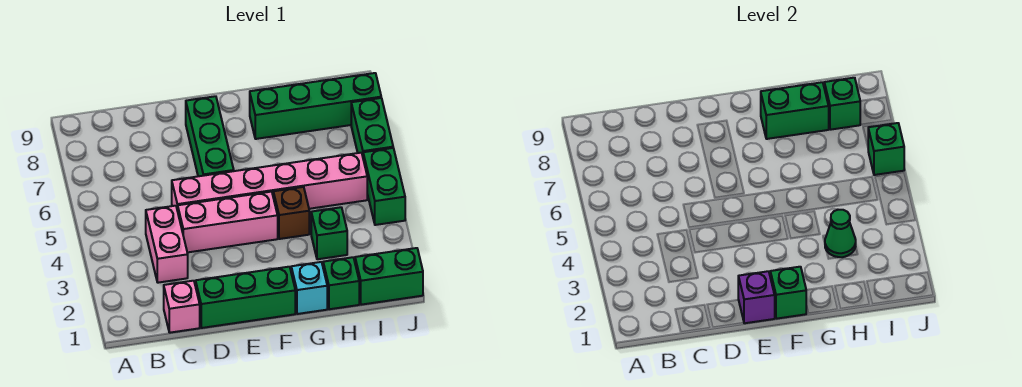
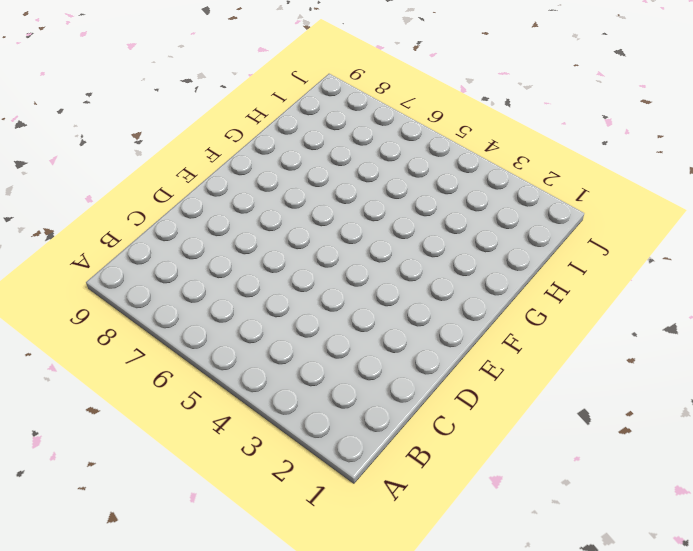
none -> pink 1x1 brick [164,281,200,333]
none -> pink 1x2 brick [146,206,188,283]
none -> green 1x3 brick [196,267,295,328]

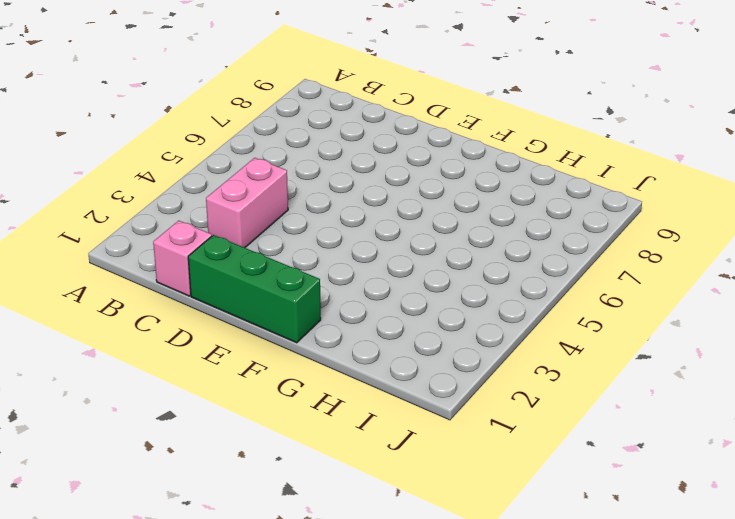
none -> pink 1x3 brick [178,192,278,252]
none -> pink 1x6 brick [172,153,367,211]
none -> green 1x3 brick [186,96,234,176]

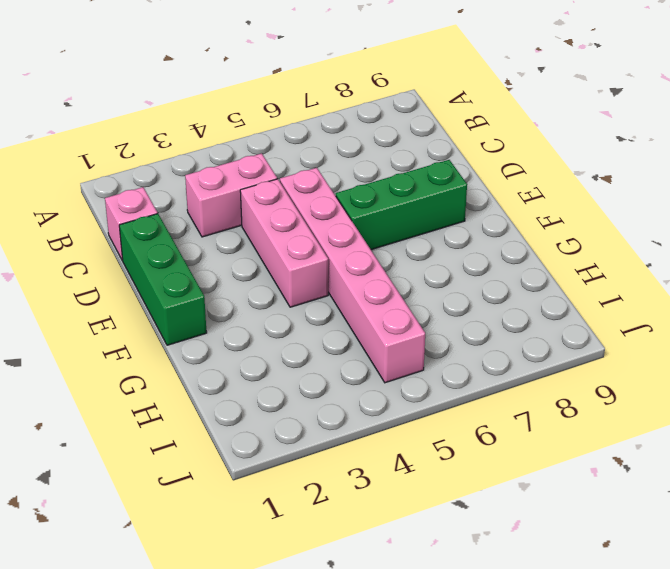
none -> cyan 1x1 brick [291,262,327,314]
none -> brown 1x1 brick [273,187,309,239]
none -> green 1x4 brick [250,73,381,139]

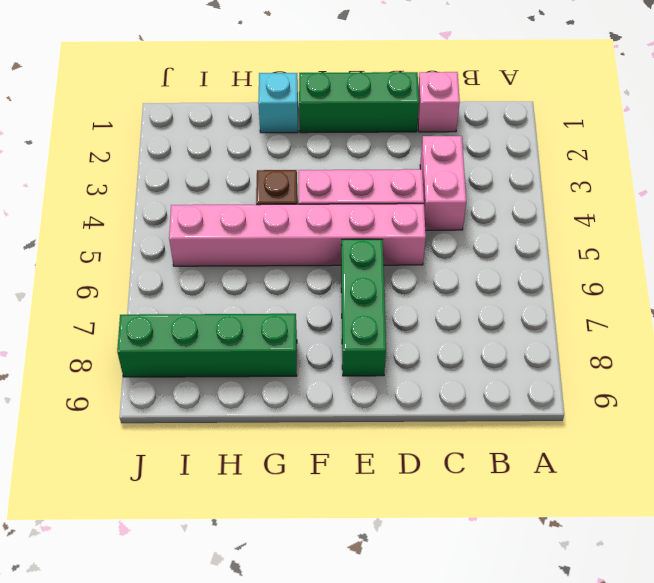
none -> green 1x1 brick [323,257,359,309]
none -> green 1x1 brick [311,207,347,259]
none -> green 1x2 brick [355,248,423,305]

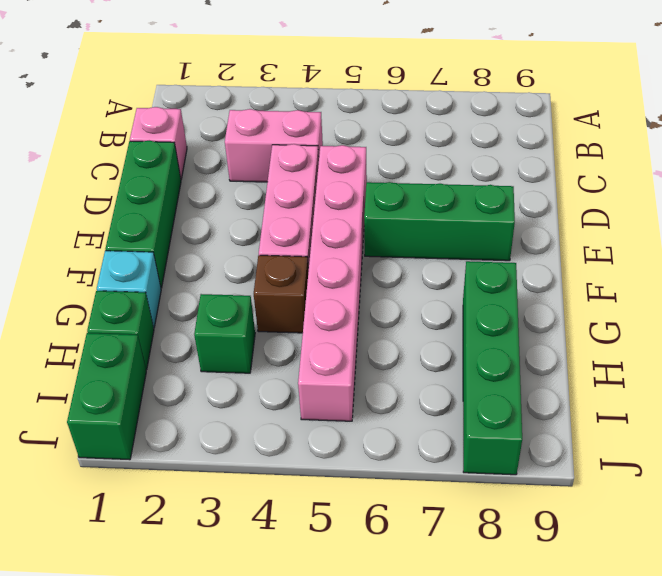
none -> green 1x2 brick [363,148,405,225]
none -> green 1x2 brick [351,98,393,156]
none -> purple 1x1 brick [738,271,775,323]

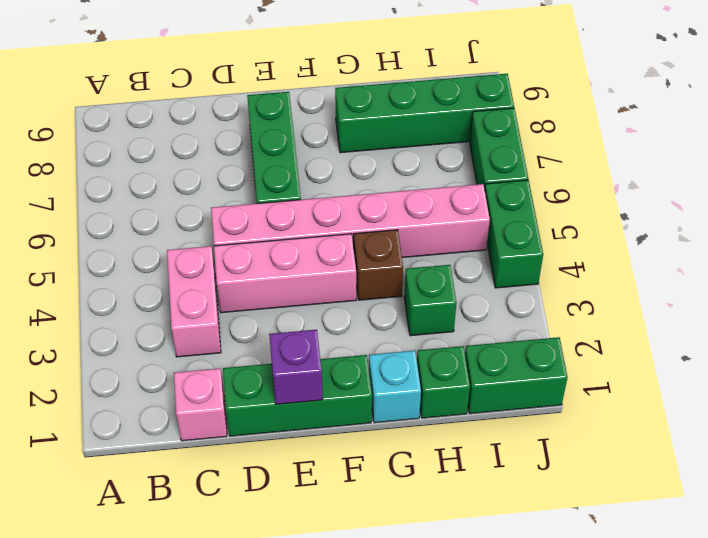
none -> green 1x1 brick [770,267,806,319]
none -> green 1x2 brick [761,82,829,139]
none -> green 1x1 cone [825,210,856,257]

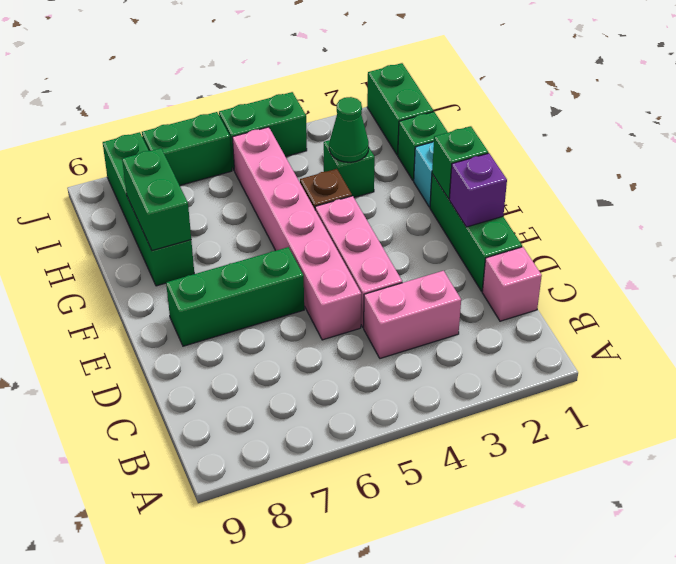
none -> green 1x1 brick [824,78,860,130]
none -> green 1x1 brick [868,123,904,175]

